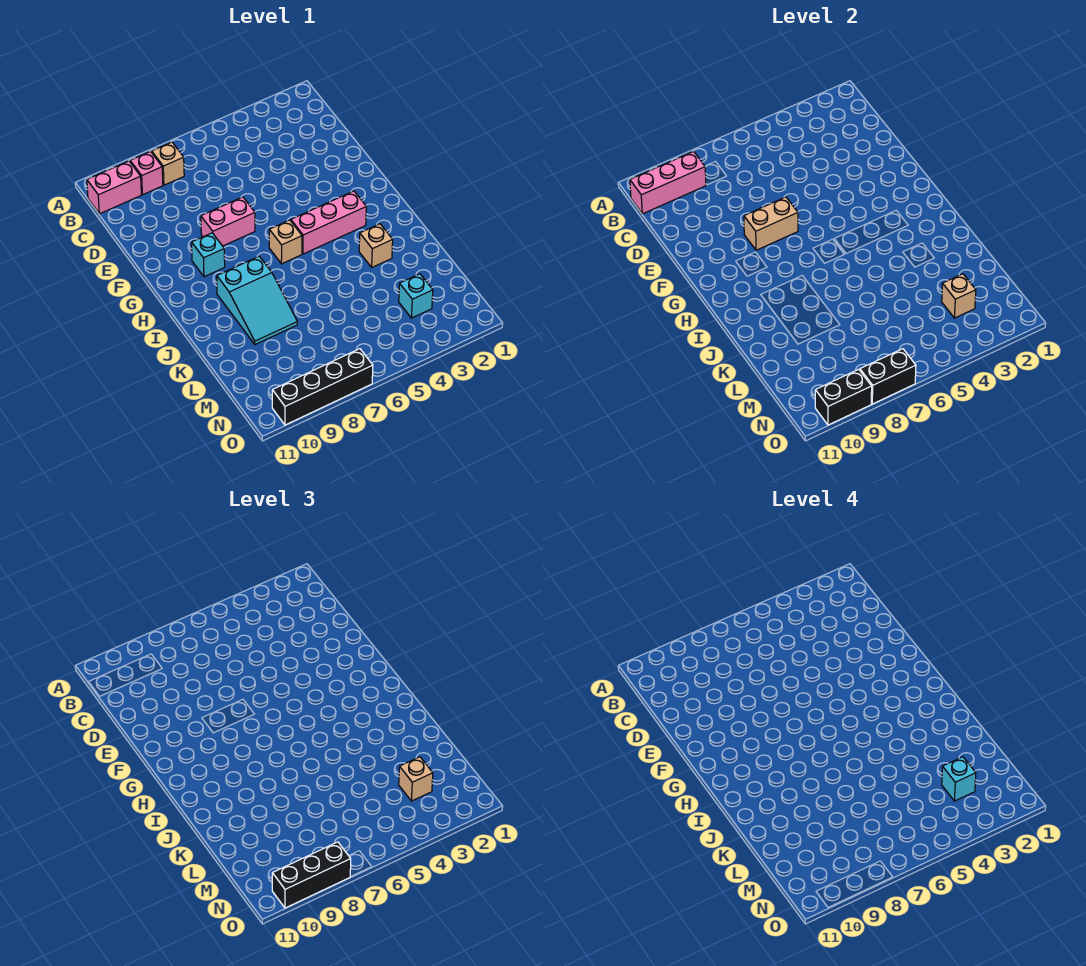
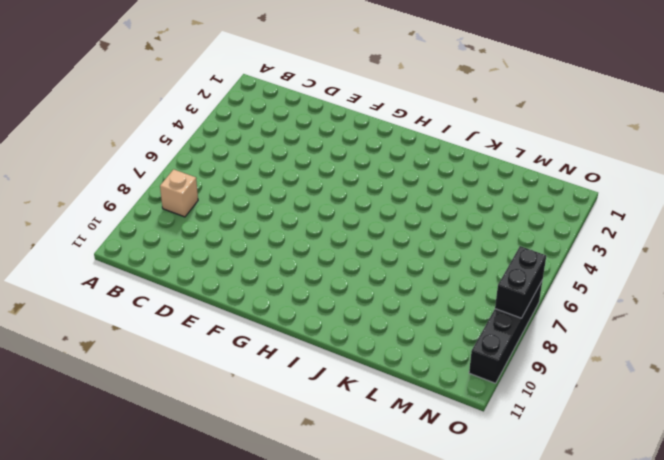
none -> pink 1x1 brick [130,151,163,195]
none -> pink 1x2 brick [87,161,141,214]
none -> pink 1x2 brick [201,197,255,246]

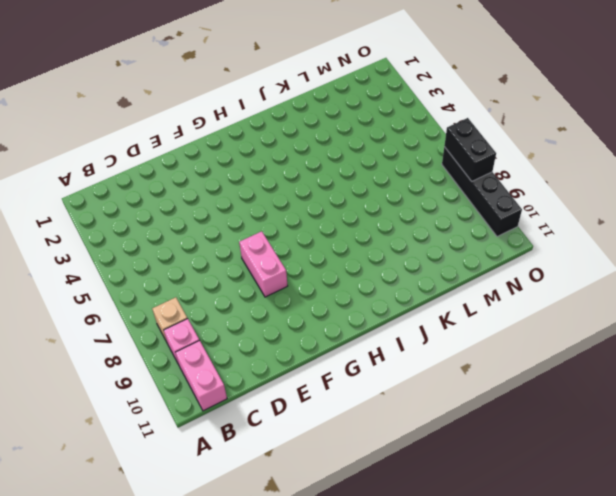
none -> cyan 1x1 brick [192,233,225,277]
none -> pink 1x3 brick [291,191,366,254]
none -> tan 1x1 brick [269,220,302,264]

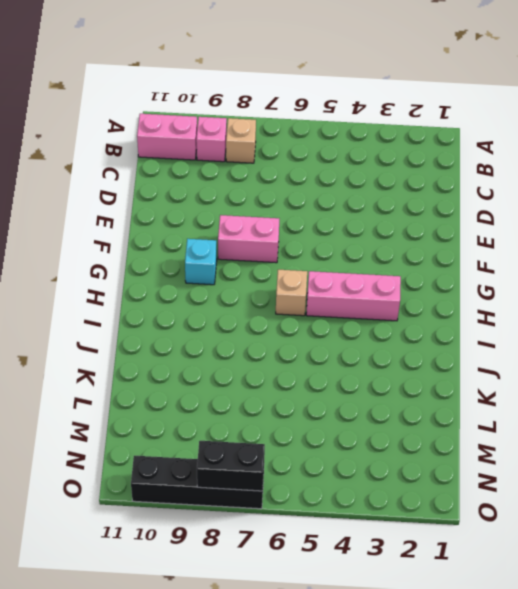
none -> cyan 2x3 slope [217,256,297,344]
none -> tan 1x1 brick [359,224,393,267]
none -> cyan 1x1 brick [399,274,433,318]

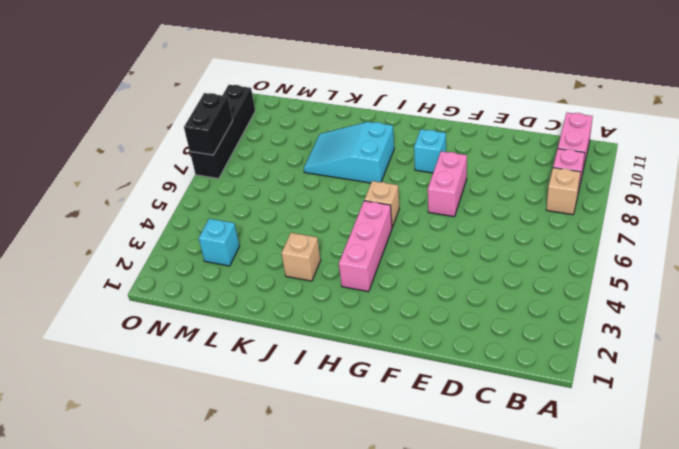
none -> pink 1x3 brick [630,151,706,214]
none -> tan 1x2 brick [744,197,798,250]
none -> tan 1x1 brick [942,274,976,318]

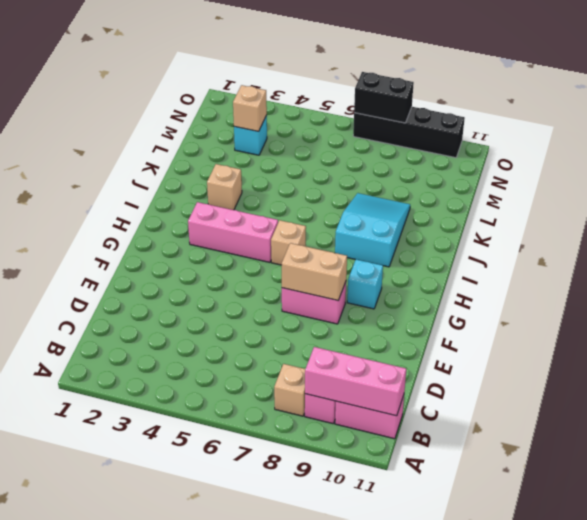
none -> black 1x2 brick [815,369,872,425]
none -> tan 1x1 brick [399,757,433,801]
none -> black 1x3 brick [272,842,351,908]

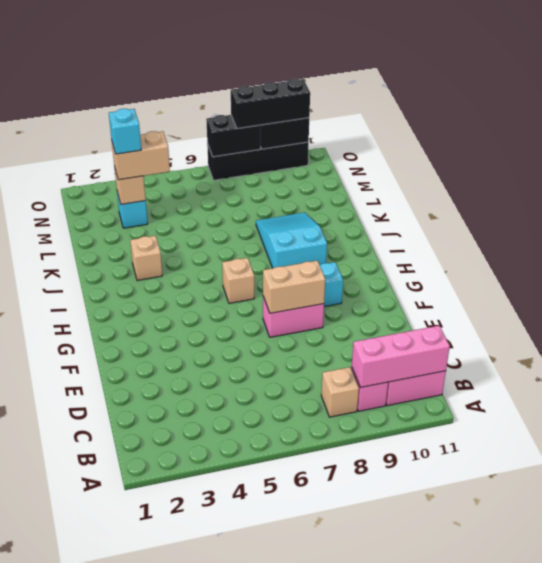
tan 1x2 brick [112,131,170,180] -> tan 1x1 brick [399,757,433,801]
none -> pink 1x3 brick [291,191,366,254]

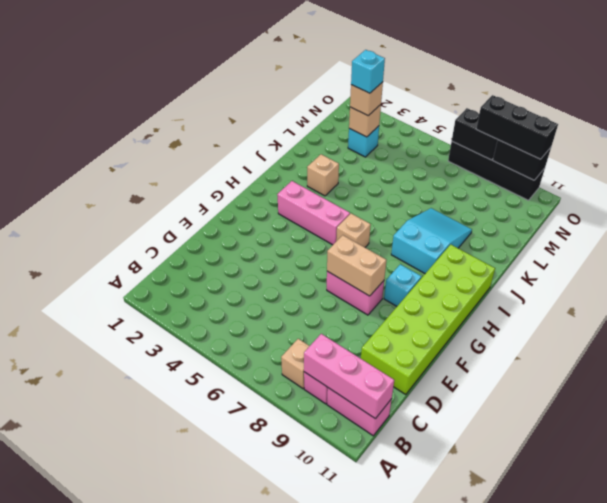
lime 2x6 brick [361,244,495,395] -> none

